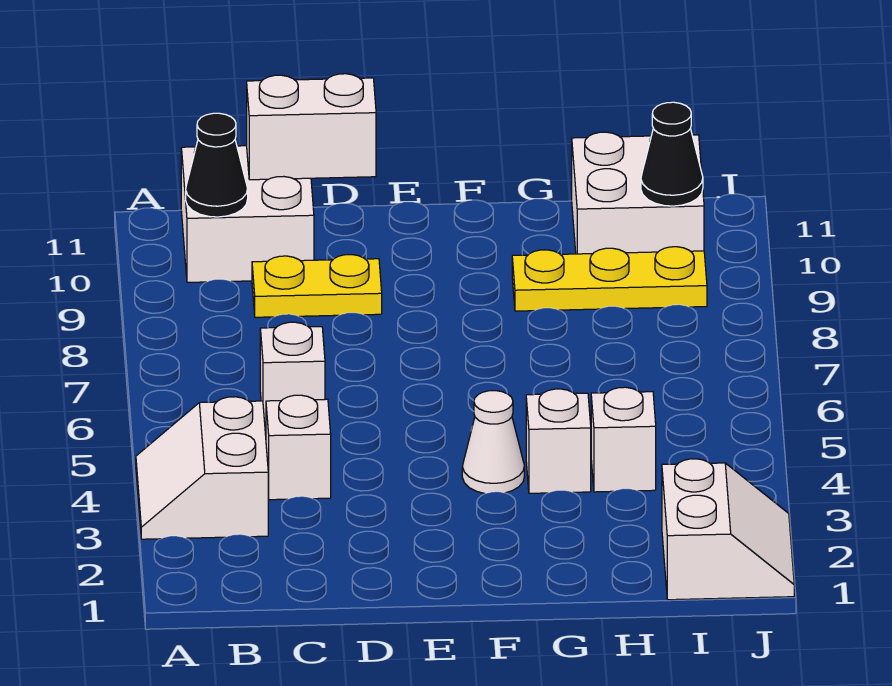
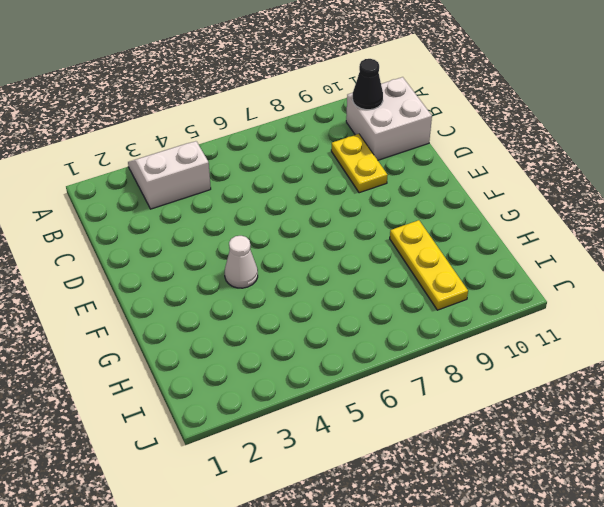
none -> white 1x1 brick [266,395,331,500]
none -> white 1x1 brick [260,322,325,427]
none -> white 1x1 brick [526,389,591,493]

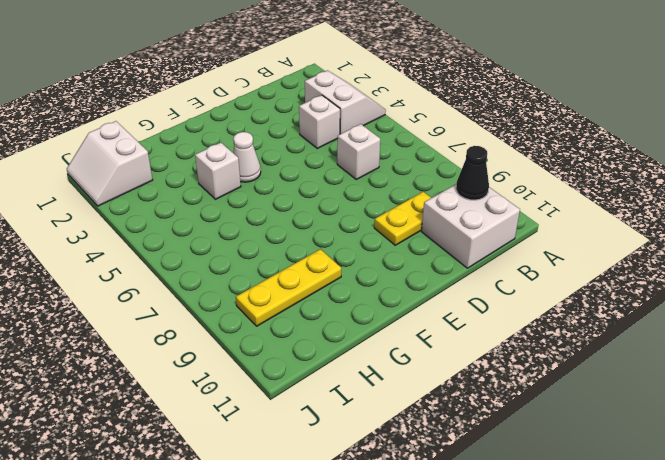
none -> white 1x1 brick [591,387,656,492]
none -> white 2x2 brick [572,132,704,254]
none -> white 1x2 brick [247,74,376,180]

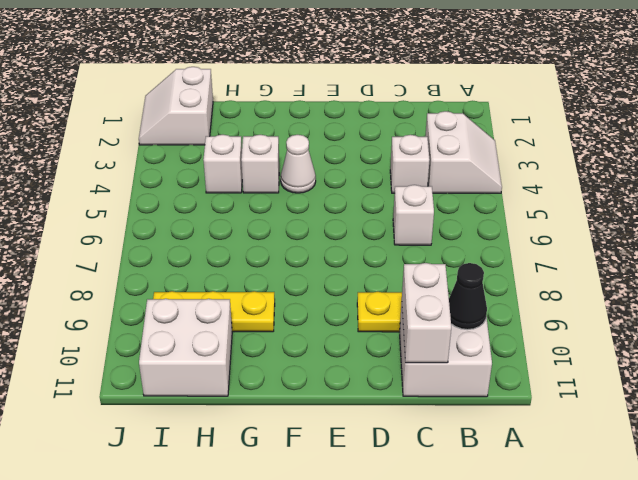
white 1x2 brick [402,263,451,363] -> white 1x2 brick turned to [247,74,376,180]
none -> black 1x1 cone [641,102,703,206]

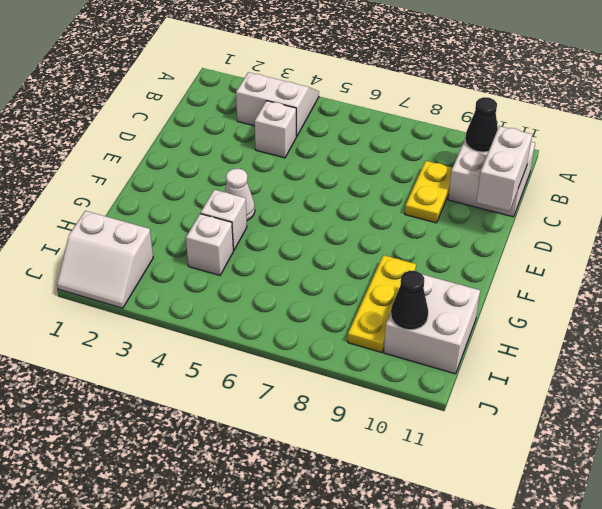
none -> white 1x1 brick [260,322,325,427]

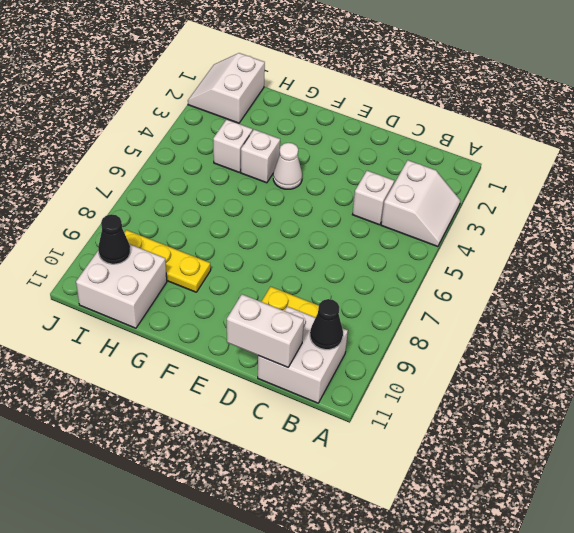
none -> white 1x1 brick [260,322,325,427]

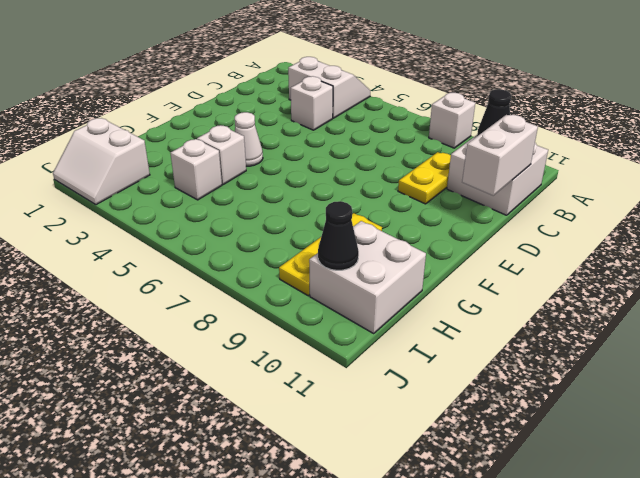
white 1x1 brick [429,93,475,148] -> white 1x1 brick moved to [260,322,325,427]

